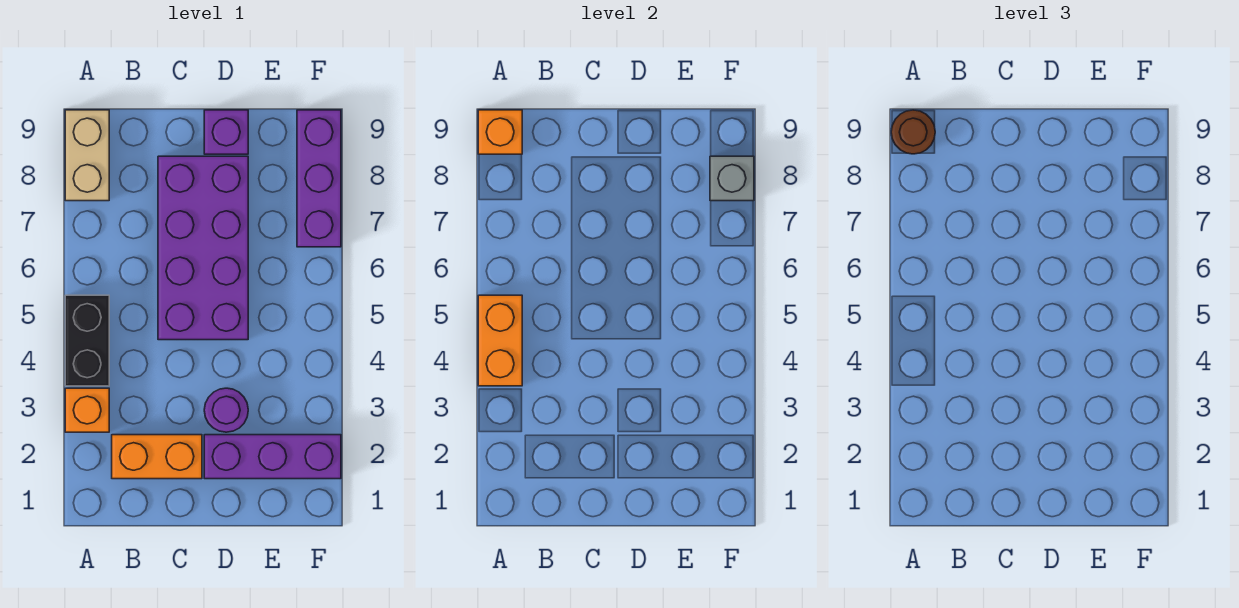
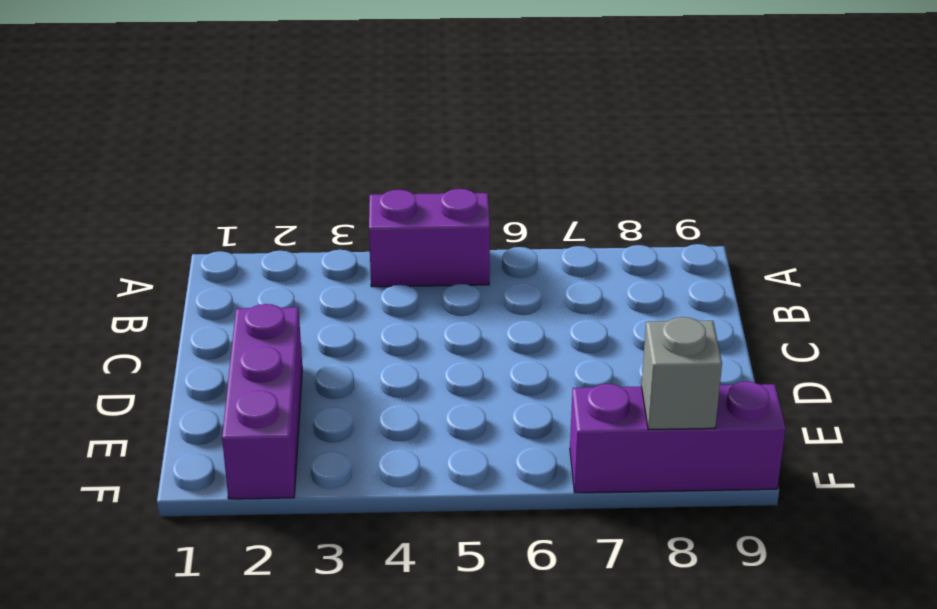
purple 1x2 brick [369,189,490,287] -> black 1x2 brick [65,295,109,386]
none -> orange 1x1 brick [65,388,109,432]
none -> tan 1x2 brick [65,110,109,201]
none -> orange 1x2 brick [112,435,202,479]

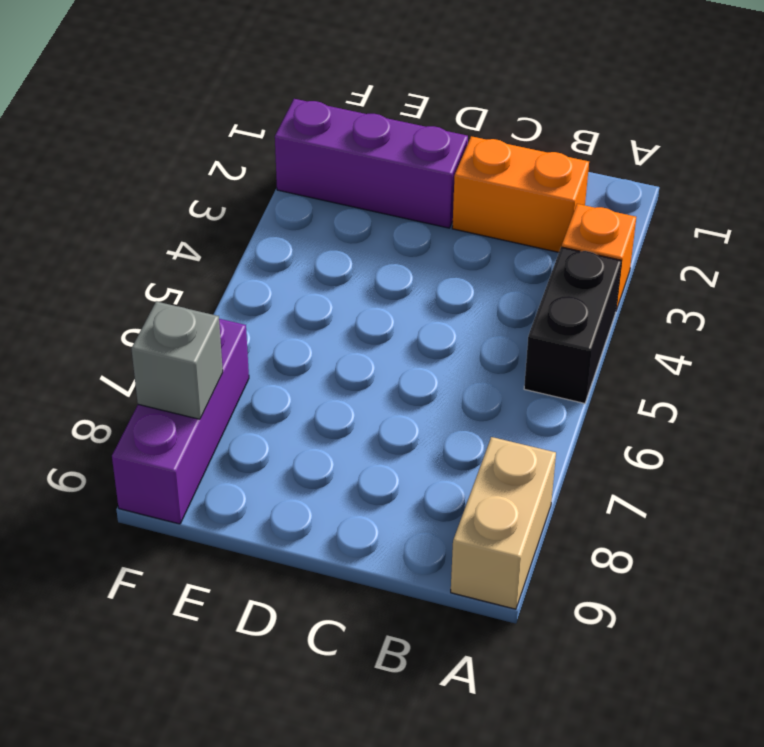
none -> purple 2x4 brick [158,156,248,340]
none -> purple 1x1 round brick [204,388,248,432]
none -> purple 1x1 brick [204,110,248,154]

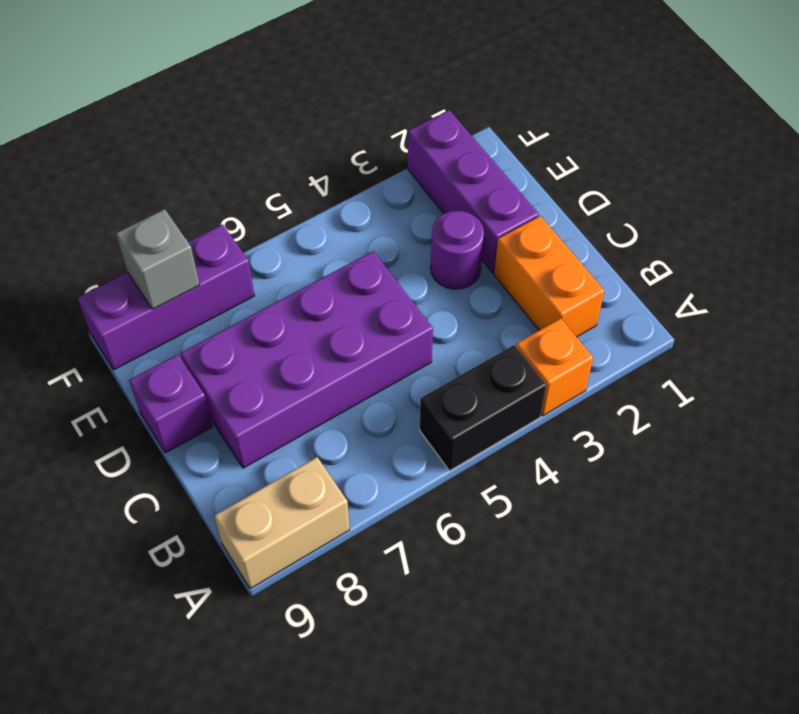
none -> orange 1x2 brick [478,295,522,386]
none -> orange 1x1 brick [478,110,522,154]
none -> brown 1x1 round brick [891,110,935,154]

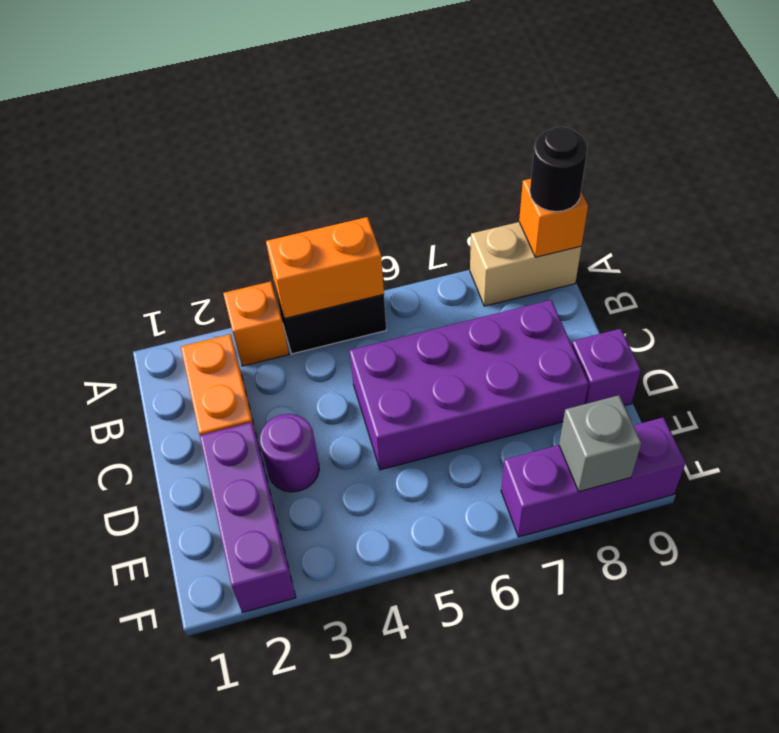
black 1x1 round brick [530,127,588,212] -> brown 1x1 round brick [891,110,935,154]

